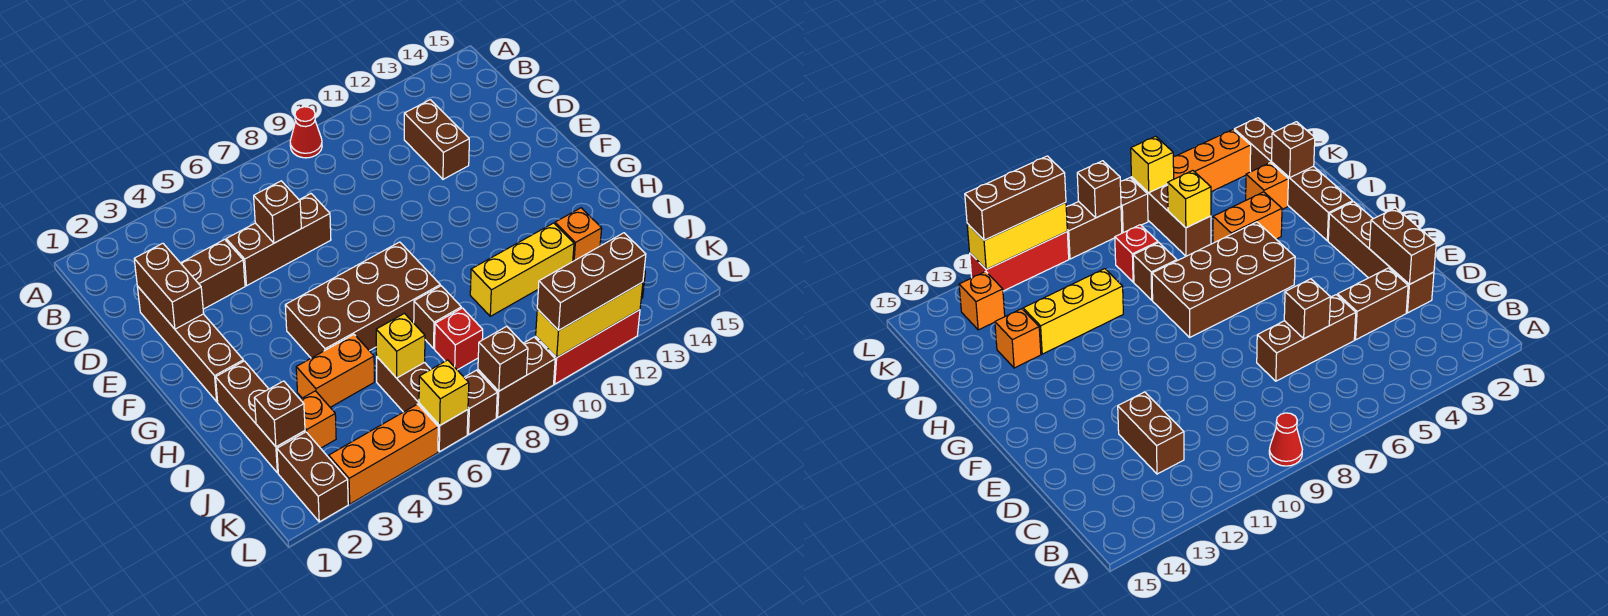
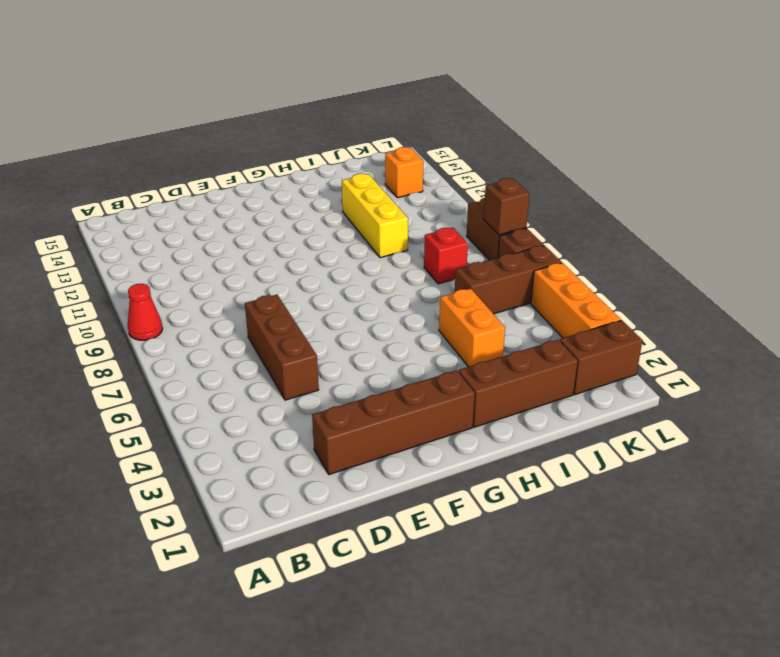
none -> brown 1x2 brick [404,100,469,179]
none -> brown 1x2 brick [181,239,245,309]
none -> brown 2x4 brick [285,242,440,358]

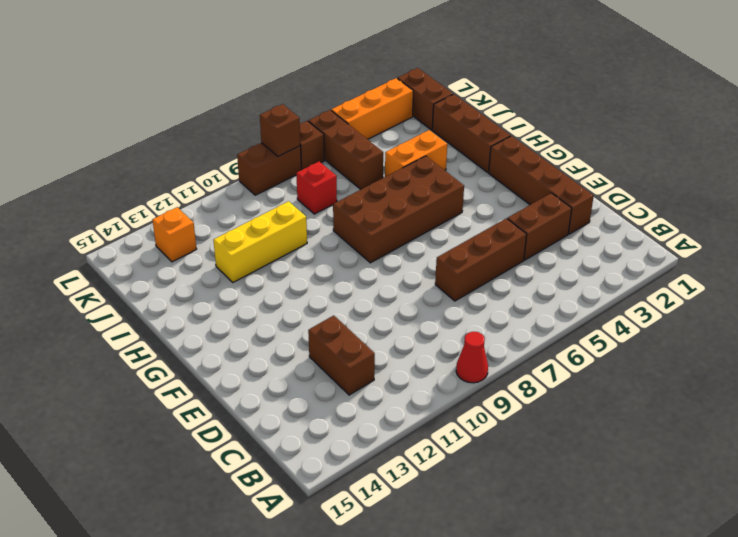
none -> brown 1x1 brick [414,286,461,348]
none -> orange 1x1 brick [555,208,602,261]
none -> orange 1x1 brick [300,391,336,448]

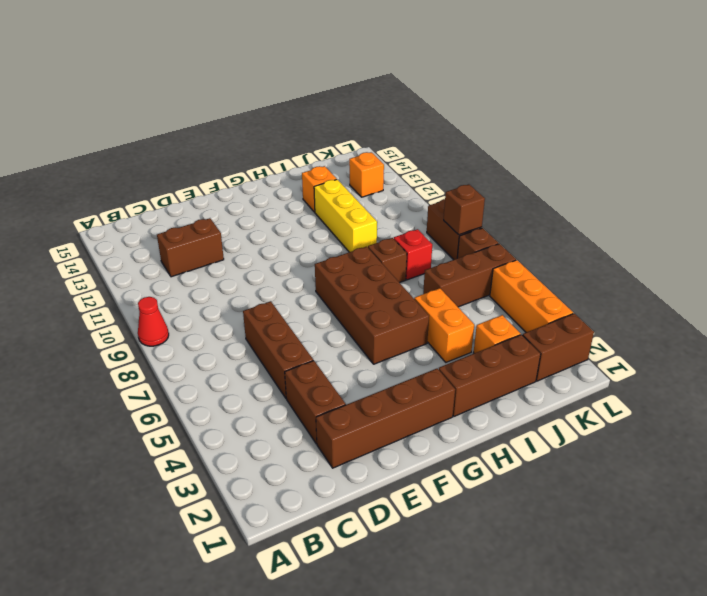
none -> red 1x3 brick [536,310,640,384]
none -> brown 1x2 brick [134,243,204,329]
none -> brown 1x1 brick [254,181,301,243]

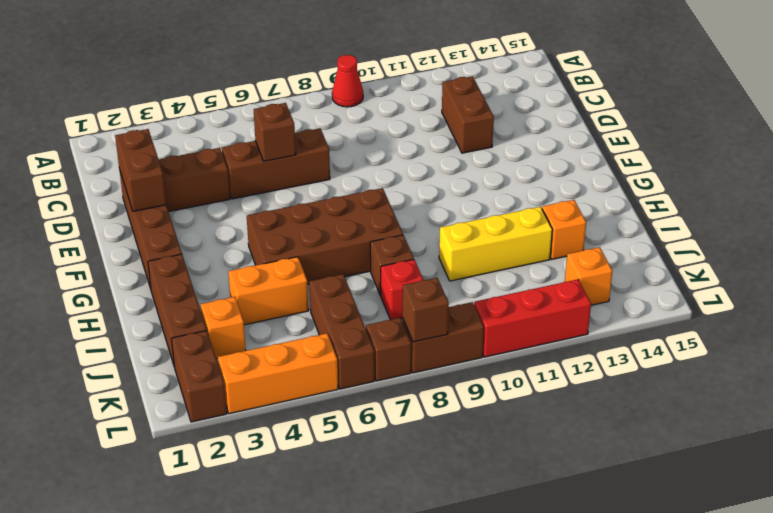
none -> brown 1x1 brick [254,381,305,447]
none -> yellow 1x1 brick [376,314,425,378]
none -> yellow 1x1 brick [419,360,469,425]

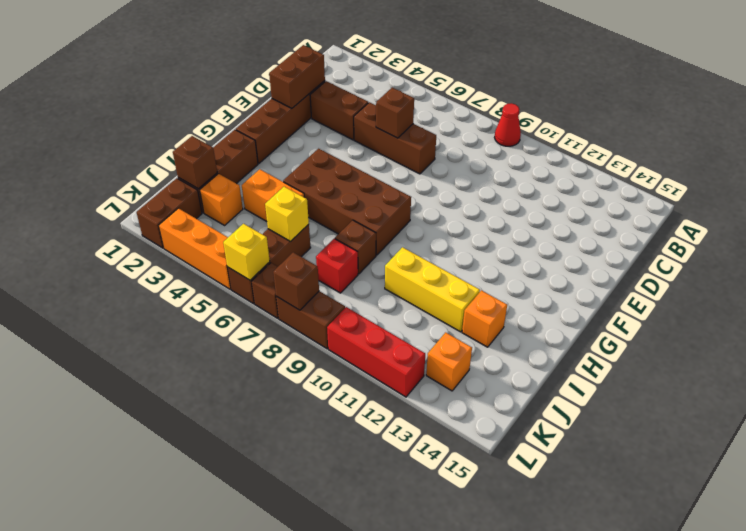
none -> brown 1x2 brick [404,100,469,179]
none -> yellow 1x3 brick [536,282,643,358]
none -> brown 1x3 brick [537,233,646,330]

